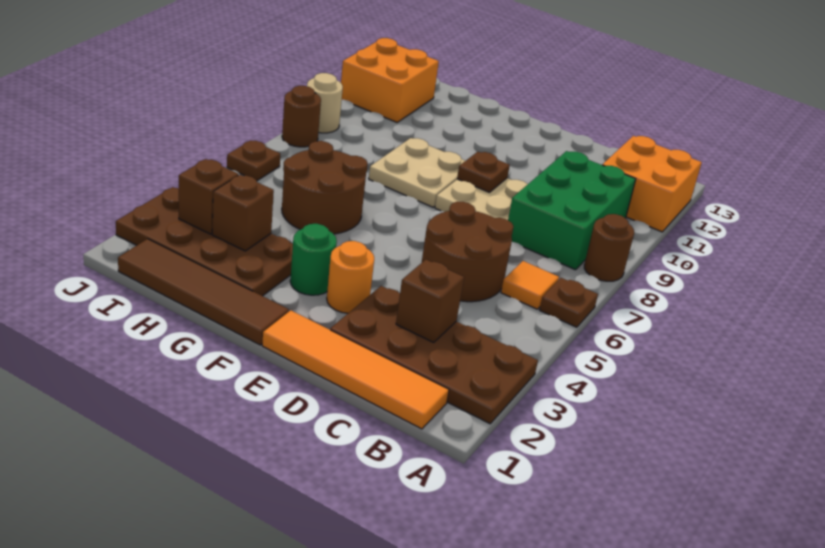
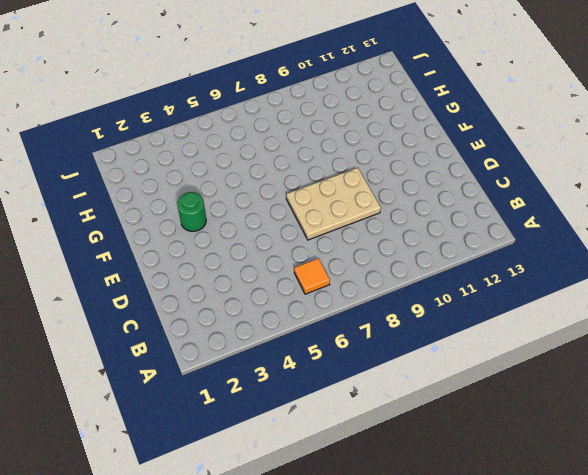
tan 2x3 plate [286,168,381,240] -> tan 2x2 plate [435,178,528,220]
none -> brown 2x4 plate [330,286,538,424]
none -> brown 1x1 plate [539,278,598,327]
none -> brown 1x1 round brick [584,214,634,281]

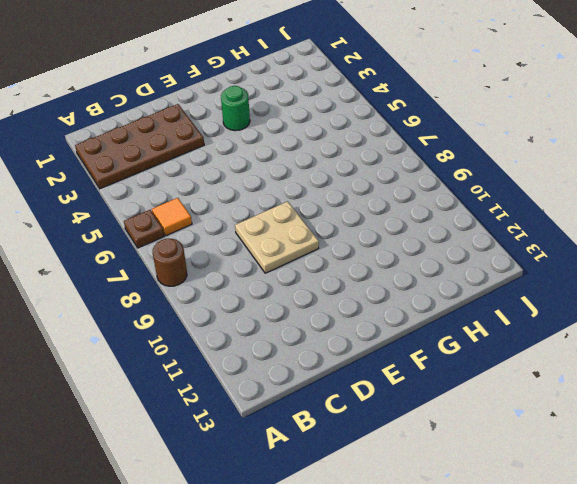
none -> orange 2x2 brick [602,136,702,232]
none -> orange 1x4 tile [262,310,449,429]
none -> green 2x3 brick [508,151,636,270]

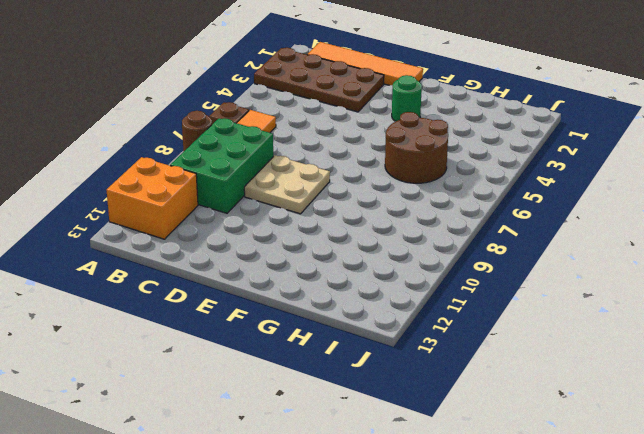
none -> brown 2x2 round brick [422,202,513,302]
none -> orange 1x1 round brick [327,241,374,313]
none -> brown 1x4 tile [118,239,289,345]

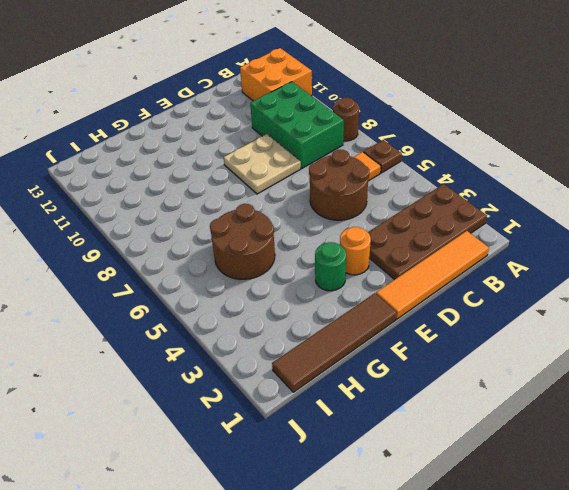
none -> tan 2x2 plate [369,138,465,207]
none -> brown 2x4 plate [116,187,293,296]
none -> orange 2x2 brick [341,38,439,122]

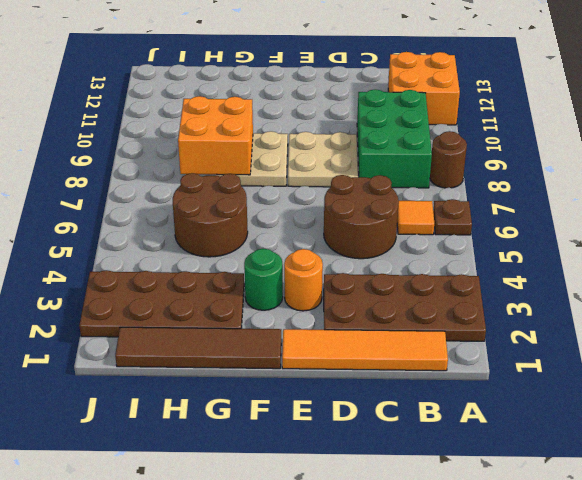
orange 2x2 brick [178,96,253,175] -> orange 2x2 brick moved to [341,38,439,122]
none -> brown 1x1 plate [227,141,280,181]
none -> brown 1x1 round brick [282,86,321,147]
none -> tan 1x1 round brick [307,73,343,133]

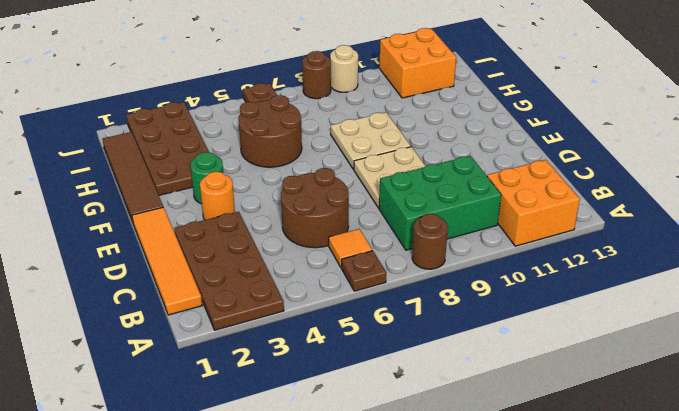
none -> brown 1x1 brick [396,260,464,343]
none -> brown 1x1 plate [457,152,510,192]
none -> brown 1x1 brick [212,175,274,251]

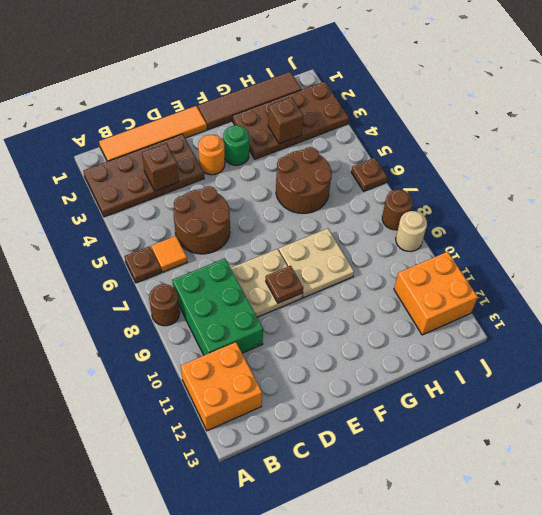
none -> brown 1x1 brick [179,159,239,234]

